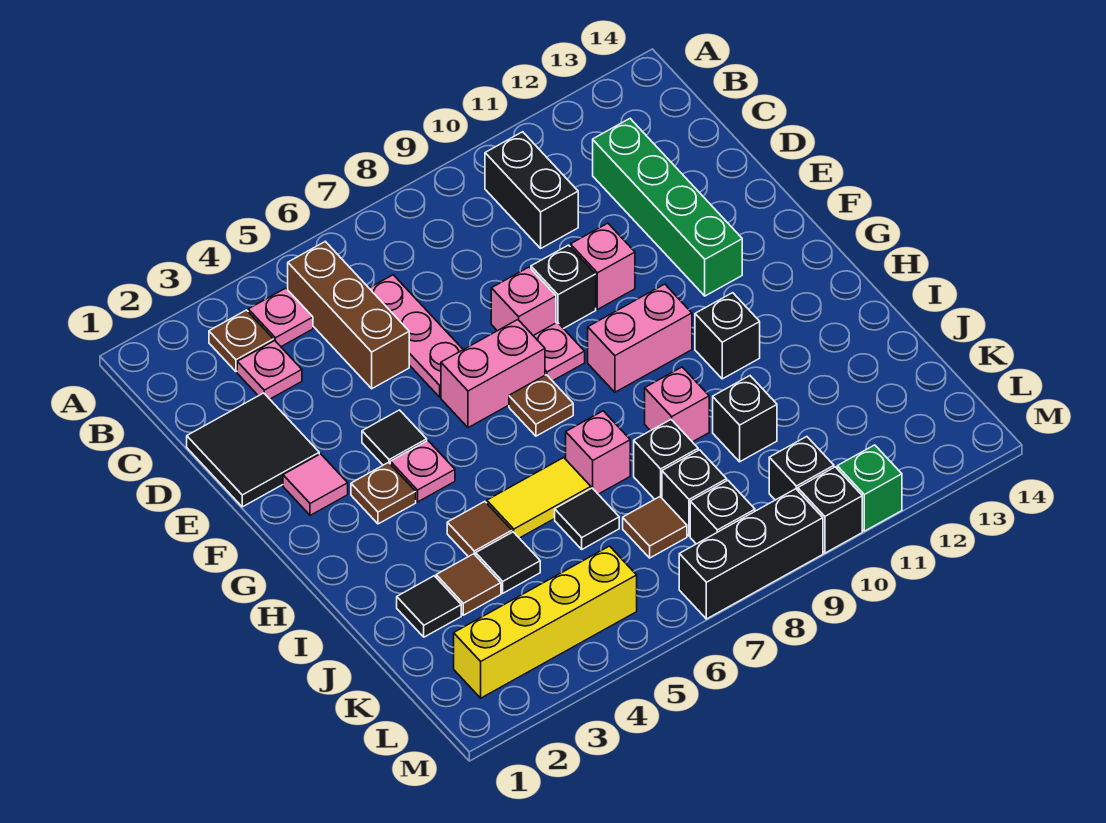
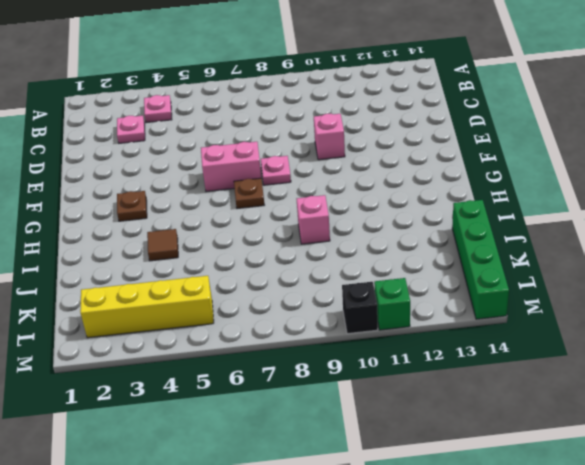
green 1x4 brick [452,200,509,319] -> green 1x4 brick moved to [593,119,742,296]
none -> brown 1x1 plate [209,310,274,372]
none -> brown 1x3 brick [288,242,409,389]
none -> black 1x2 brick [485,132,578,248]
none -> pink 1x3 plate [369,275,463,397]

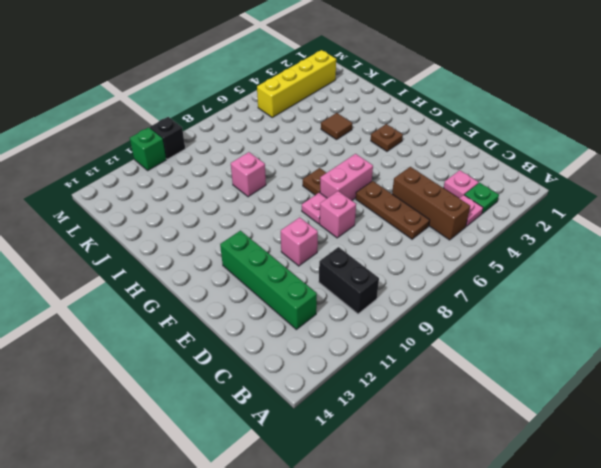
green 1x1 plate [465,183,499,213] -> brown 1x1 plate [209,310,274,372]
brown 1x3 plate [356,181,430,239] -> pink 1x3 plate [369,275,463,397]
none -> black 2x2 tile [187,393,319,507]
none -> black 1x1 brick [531,245,596,329]
none -> pink 1x1 tile [283,454,348,515]
none -> black 1x1 tile [362,410,427,465]

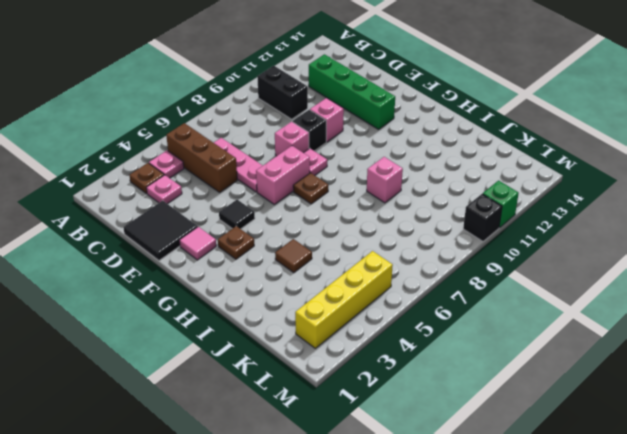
none -> pink 1x1 plate [390,441,455,502]
none -> pink 1x2 brick [588,284,692,392]
none -> black 1x1 brick [695,293,760,379]
none -> yellow 1x2 tile [487,458,591,538]

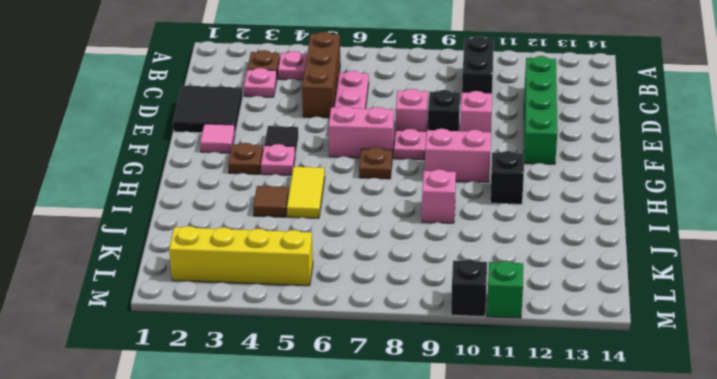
yellow 1x2 tile [287,167,325,218] -> yellow 1x2 tile turned to [487,458,591,538]
none -> pink 1x1 brick [566,411,630,494]
none -> black 1x1 tile [397,576,461,637]
none -> brown 1x1 tile [436,554,501,615]
none -> black 1x1 tile [476,532,540,593]

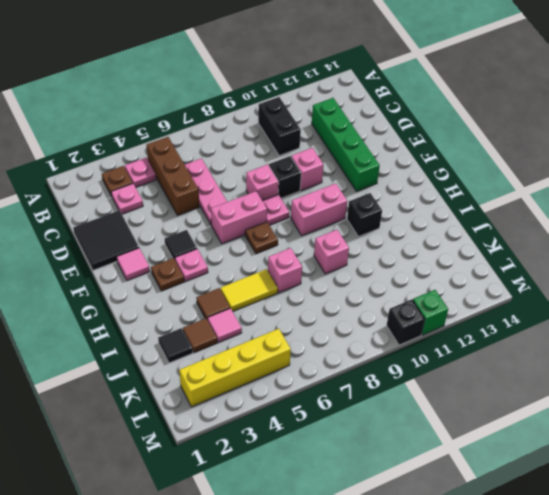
pink 1x1 tile [208,308,242,343] -> black 1x1 tile [476,532,540,593]
none -> black 1x1 tile [555,488,619,549]
none -> black 1x1 brick [634,420,698,499]
none -> black 1x1 brick [713,376,777,462]
none -> brown 1x1 tile [623,497,687,558]

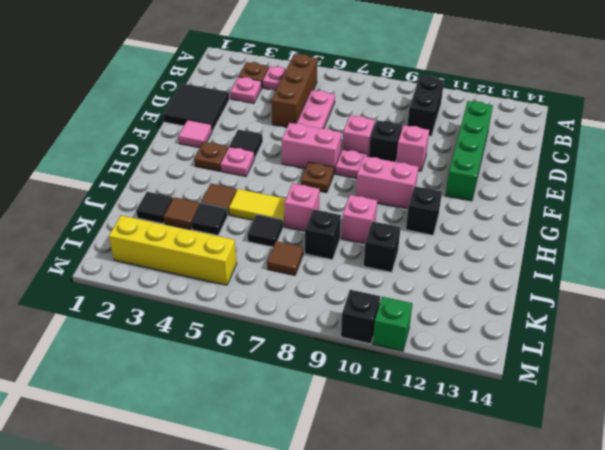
none -> black 1x1 brick [662,450,727,536]
none -> black 1x1 brick [690,480,755,544]
none -> black 1x1 brick [769,437,834,500]
none -> black 1x3 brick [679,489,823,619]

